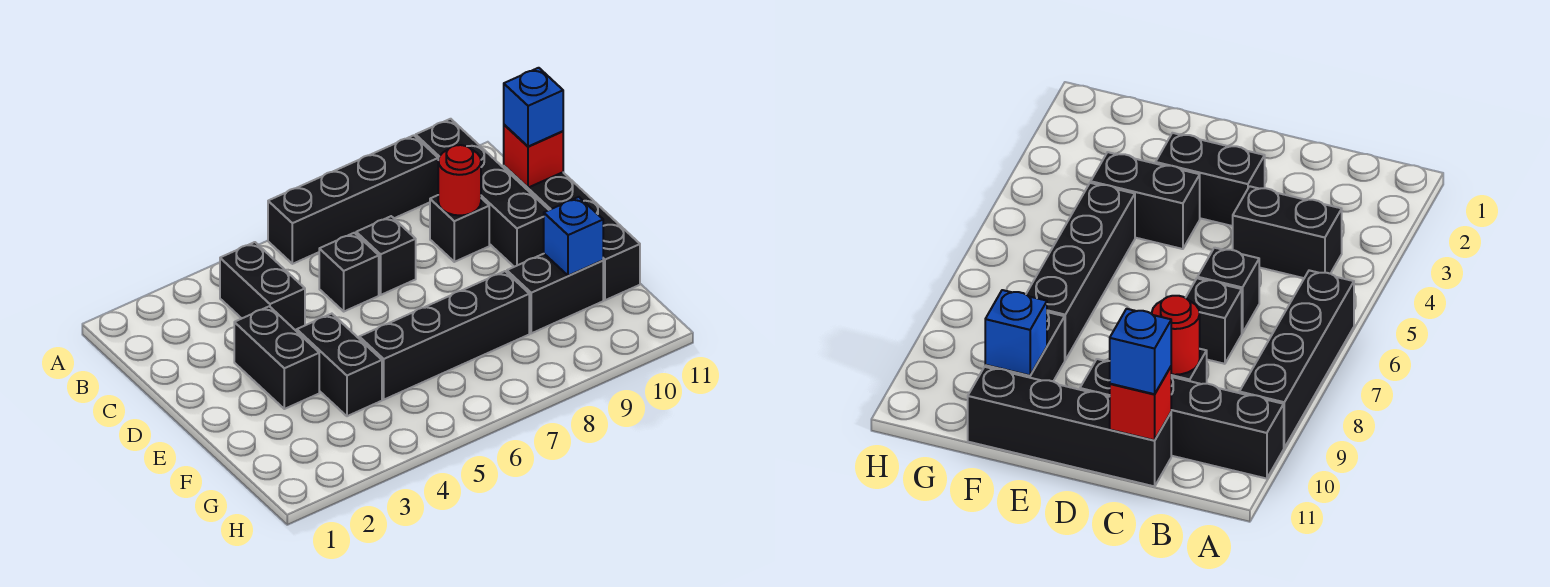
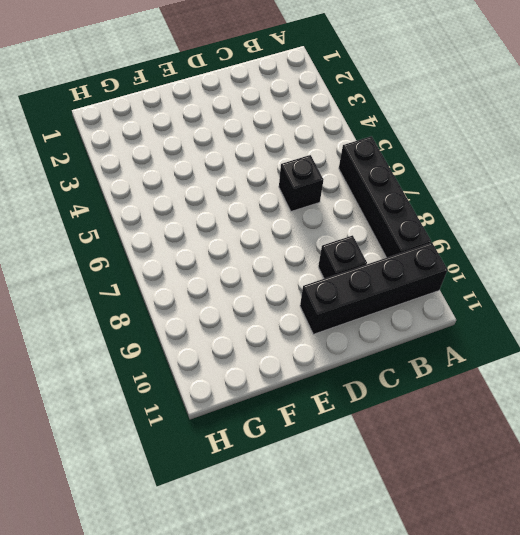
none -> black 1x2 brick [220,242,305,331]
none -> black 1x1 brick [356,216,416,295]
none -> black 1x4 brick [504,166,640,300]

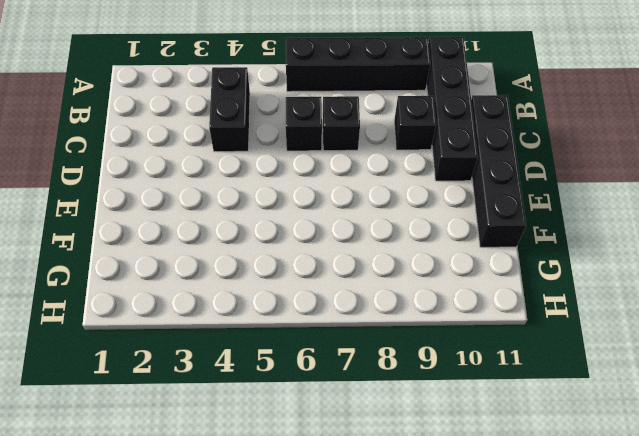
none -> black 1x2 brick [234,306,319,409]
none -> black 1x2 brick [297,314,382,416]
none -> black 1x4 brick [359,271,529,400]

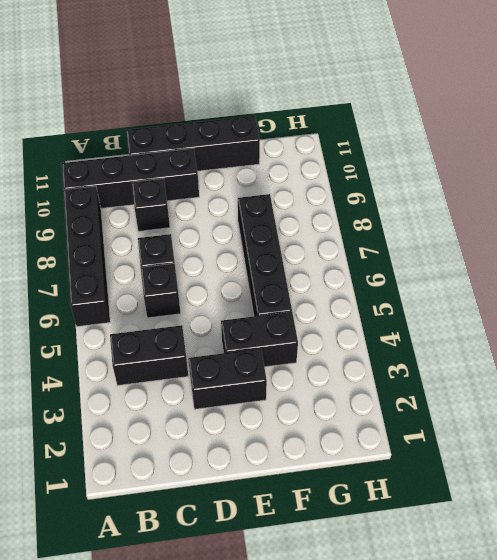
none -> black 1x2 brick [507,254,603,333]
none -> red 1x1 round brick [438,145,481,216]
none -> red 1x1 brick [504,125,563,188]

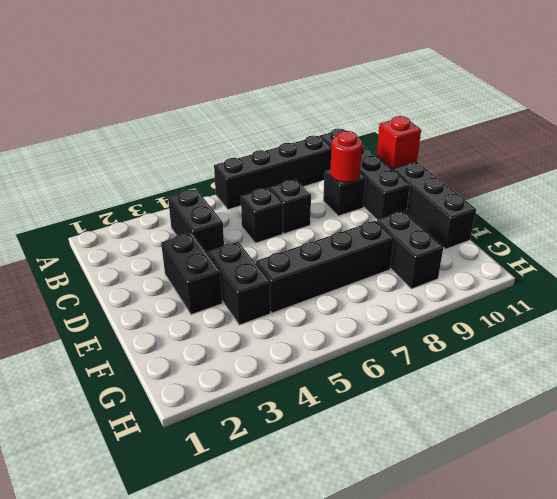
black 1x2 brick [377,211,443,289] -> black 1x2 brick turned to [507,254,603,333]
none -> blue 1x1 brick [544,197,603,276]
none -> blue 1x1 brick [504,68,563,147]

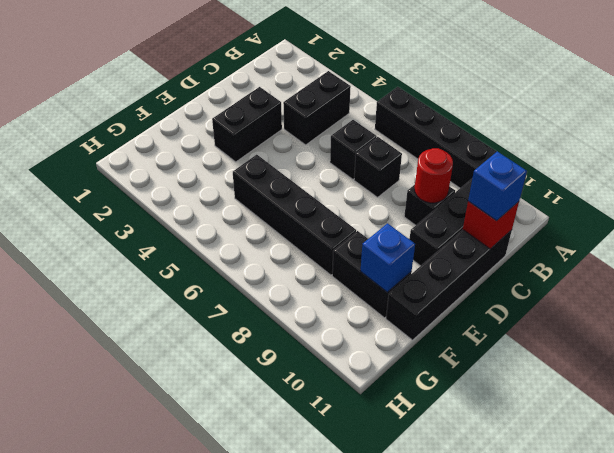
none -> black 1x2 brick [297,314,382,416]

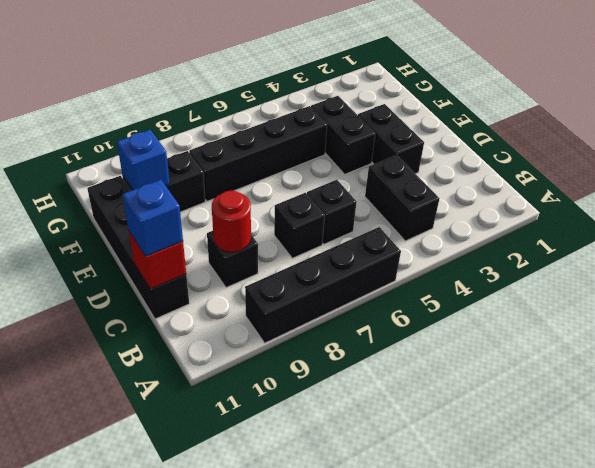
none -> black 1x4 brick [416,119,548,267]

